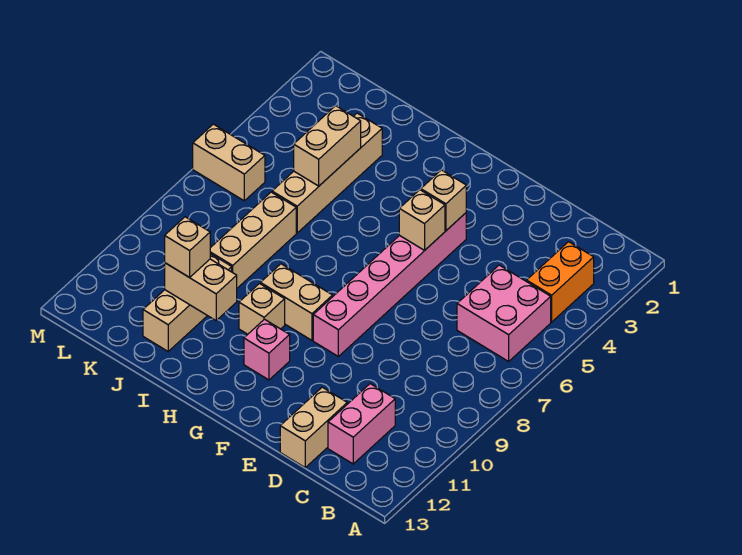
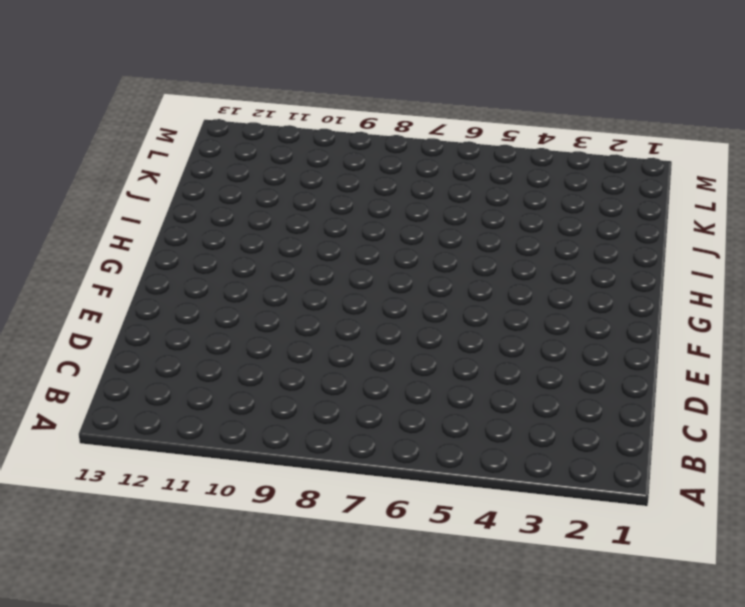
none -> orange 1x2 brick [527,242,594,322]
none -> pink 2x2 brick [457,265,551,361]
none -> pink 1x2 brick [328,384,395,464]

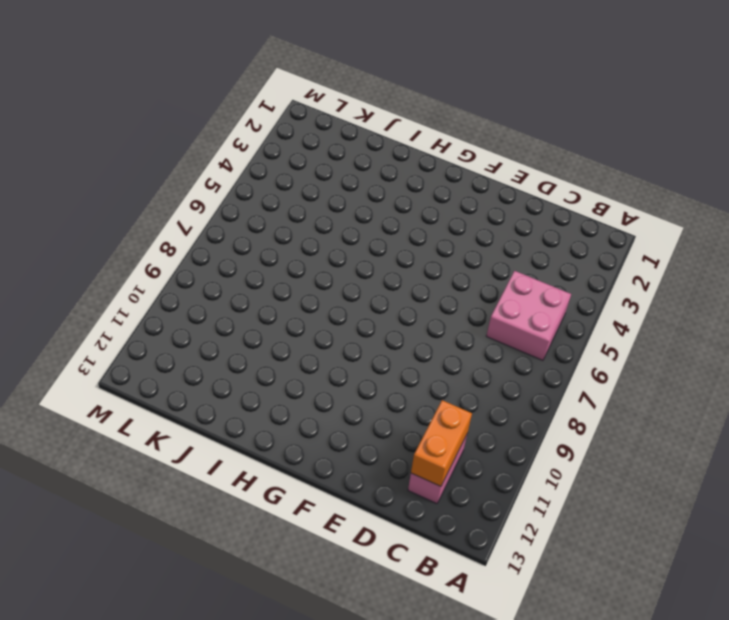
orange 1x2 brick [411,400,472,486] -> orange 1x2 brick moved to [527,242,594,322]
none -> tan 1x2 brick [280,387,347,467]
none -> pink 1x6 brick [313,213,466,356]
none -> tan 1x2 brick [260,264,333,340]

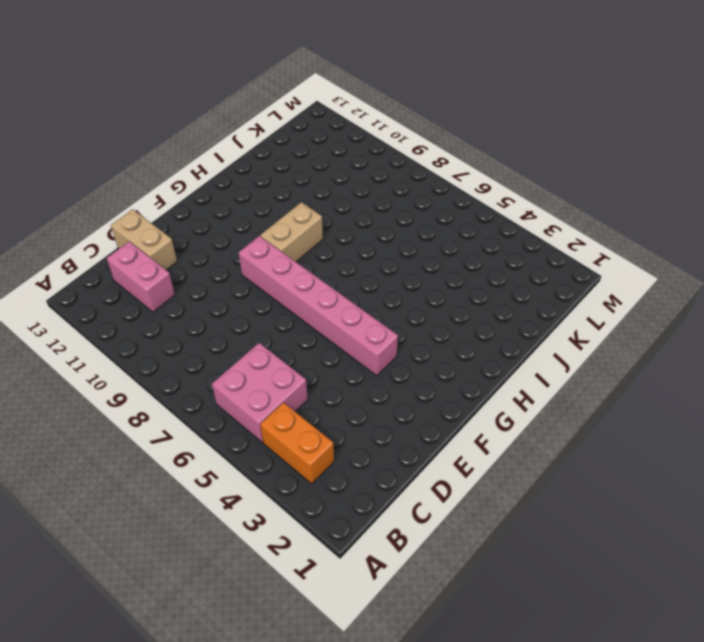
none -> pink 1x1 brick [244,319,290,380]
none -> tan 1x1 brick [239,284,285,334]
none -> tan 1x4 brick [272,113,382,233]

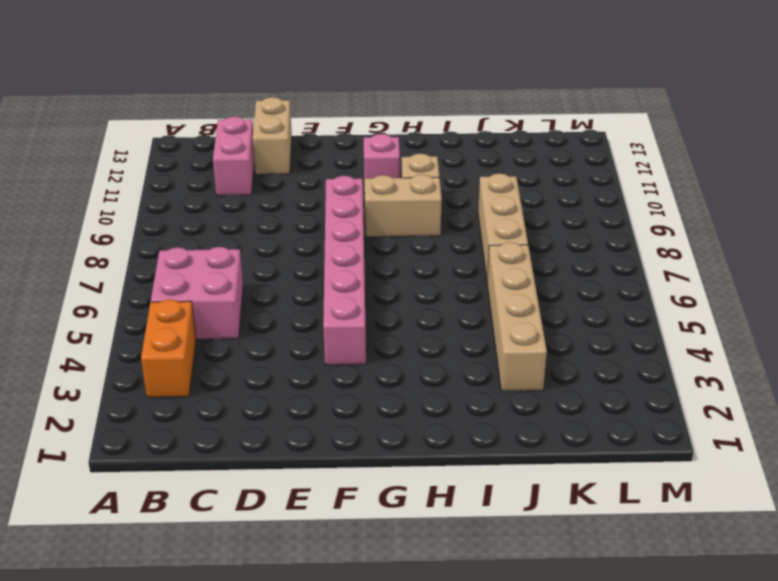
none -> tan 1x3 brick [143,254,232,351]
none -> tan 1x2 brick [193,124,265,201]
none -> tan 1x1 brick [421,170,466,231]

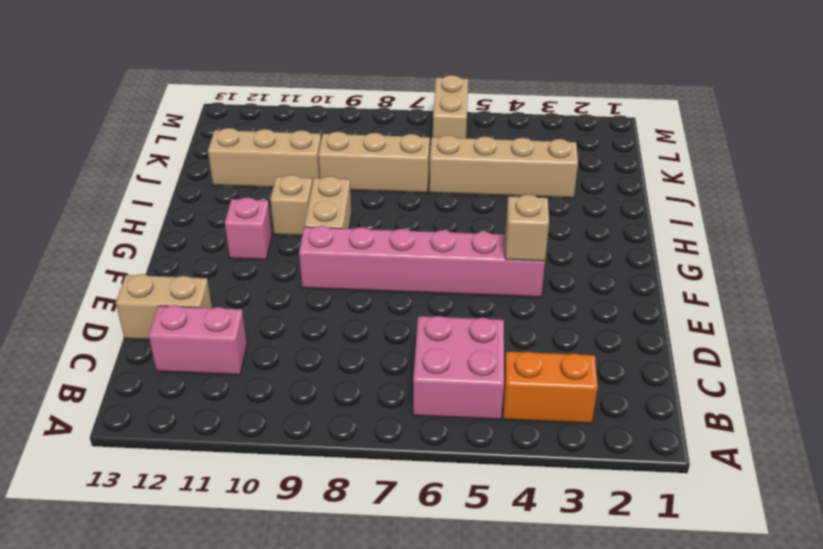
none -> tan 1x1 brick [399,190,445,250]
none -> tan 1x2 brick [165,259,237,321]
none -> tan 1x2 brick [294,106,361,186]

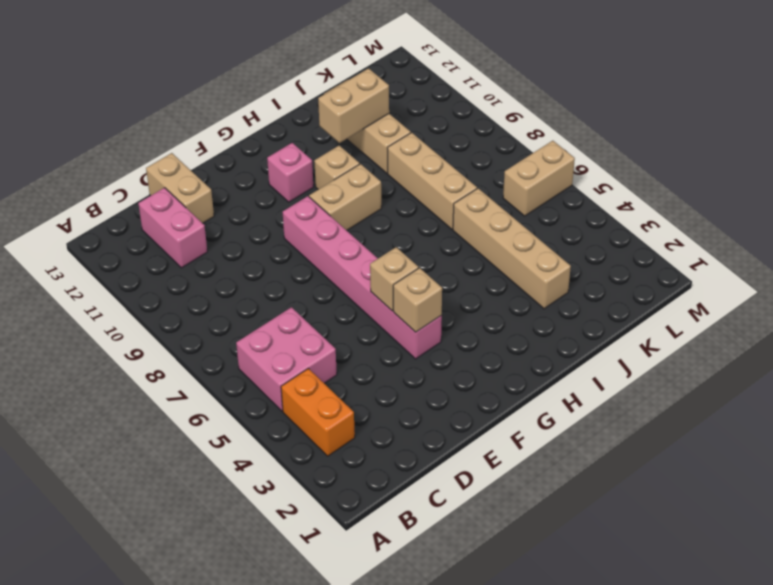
none -> tan 1x2 brick [294,106,361,186]
none -> tan 1x1 brick [165,217,210,277]

